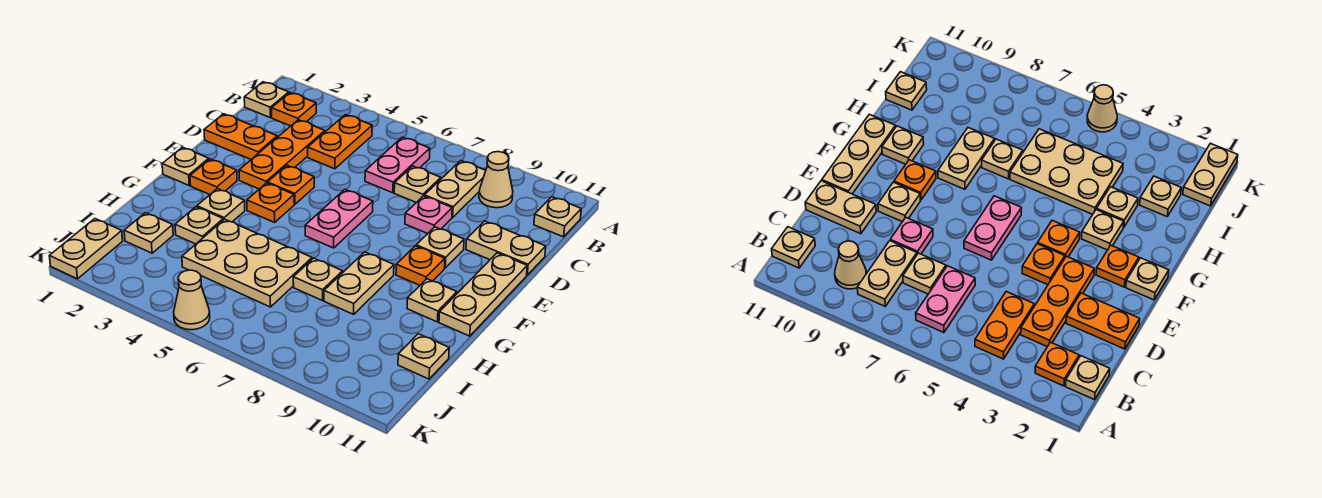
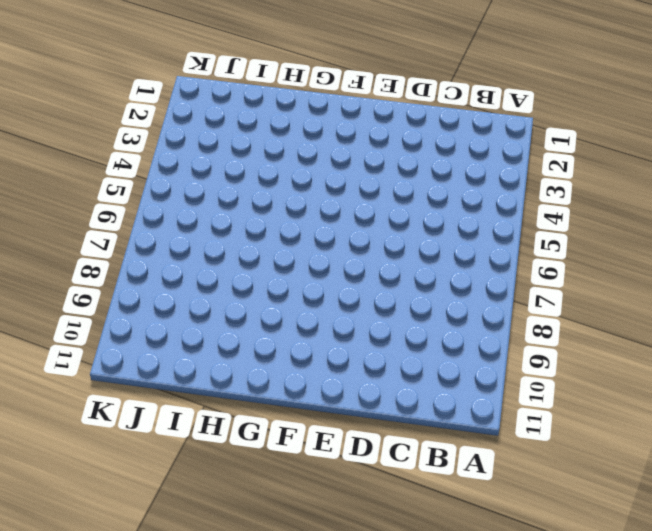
none -> tan 1x1 plate [244,82,289,118]
none -> orange 1x1 plate [272,93,316,126]
none -> orange 1x2 plate [308,115,372,169]
none -> pink 1x2 plate [365,137,430,193]

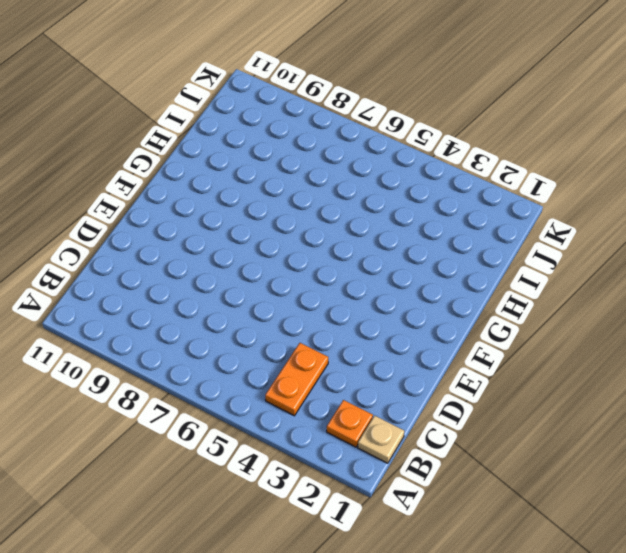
none -> pink 1x2 plate [365,137,430,193]
none -> tan 1x2 plate [424,161,486,217]
none -> tan 1x1 cone [479,152,513,208]
none -> tan 1x1 plate [534,197,581,237]

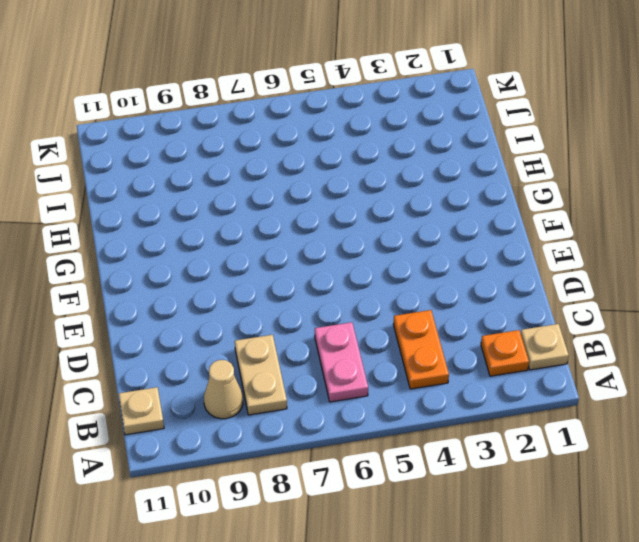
none -> orange 1x3 plate [239,120,325,189]
none -> tan 1x1 plate [394,166,441,203]
none -> orange 1x2 plate [204,114,277,159]
none -> pink 1x1 plate [405,196,452,234]

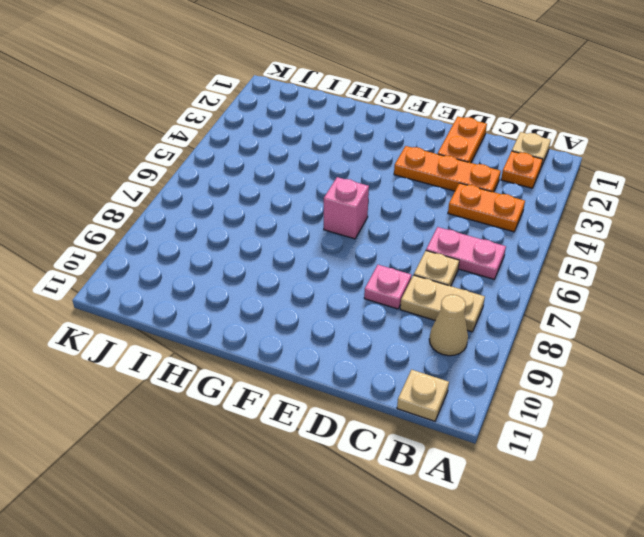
pink 1x1 brick [324,177,369,239] -> pink 1x2 plate [305,190,373,248]
none -> tan 1x2 plate [466,221,546,275]
none -> orange 1x1 plate [268,165,314,204]
none -> tan 1x1 plate [416,227,464,268]
none -> tan 1x3 plate [439,253,527,336]

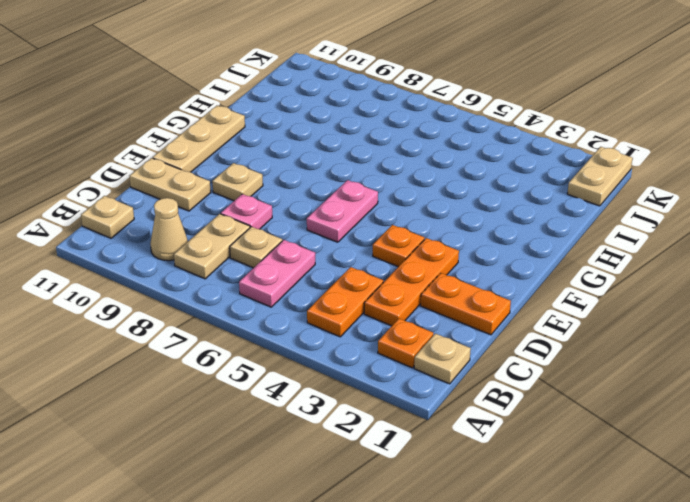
none -> tan 1x1 plate [162,147,209,185]
none -> orange 1x1 plate [190,159,237,194]
none -> orange 1x1 plate [247,183,294,222]
none -> orange 1x1 plate [396,246,445,285]

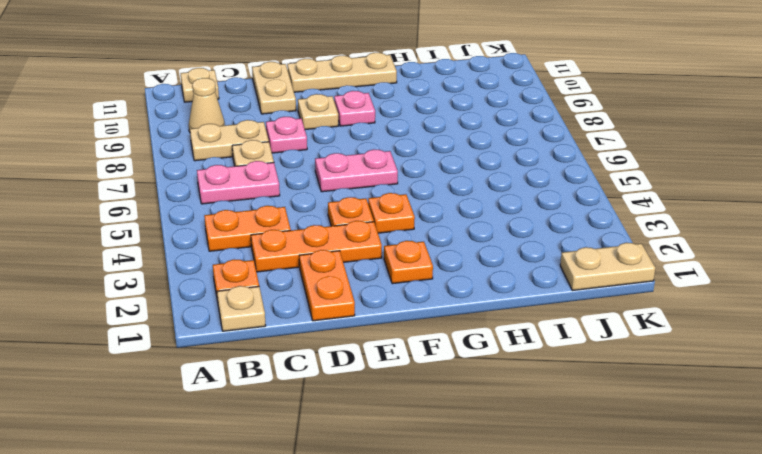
pink 1x1 plate [334,91,375,126] -> orange 1x1 plate [396,246,445,285]
none -> tan 1x1 plate [162,147,209,185]
none -> tan 1x1 plate [197,189,245,222]
none -> tan 1x2 plate [324,252,394,314]
none -> tan 1x1 plate [407,279,457,322]

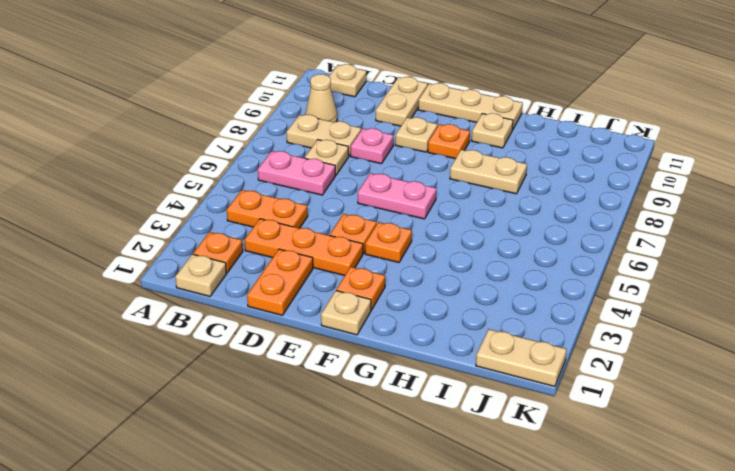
none -> tan 1x1 plate [197,189,245,222]
none -> tan 1x1 plate [175,207,223,244]
none -> tan 2x3 plate [182,219,312,307]
none -> tan 1x1 plate [293,258,343,301]

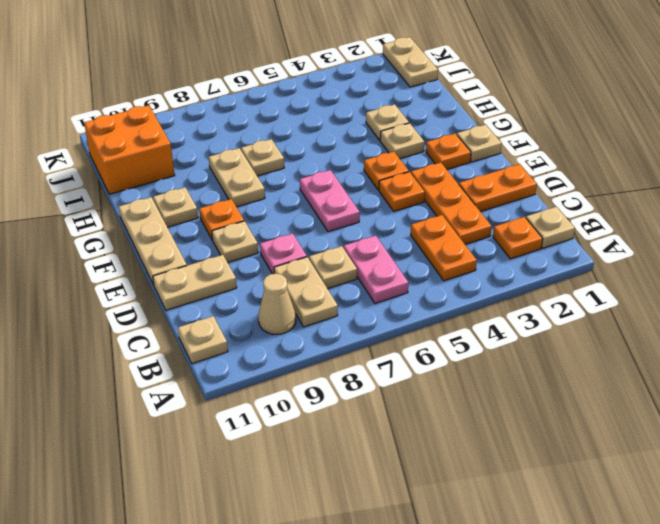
orange 2x2 brick [84,105,175,194] -> tan 1x1 plate [398,334,449,379]
none -> tan 2x3 plate [182,219,312,307]
none -> tan 1x1 plate [124,213,173,253]
none -> tan 1x1 cone [174,270,210,330]

